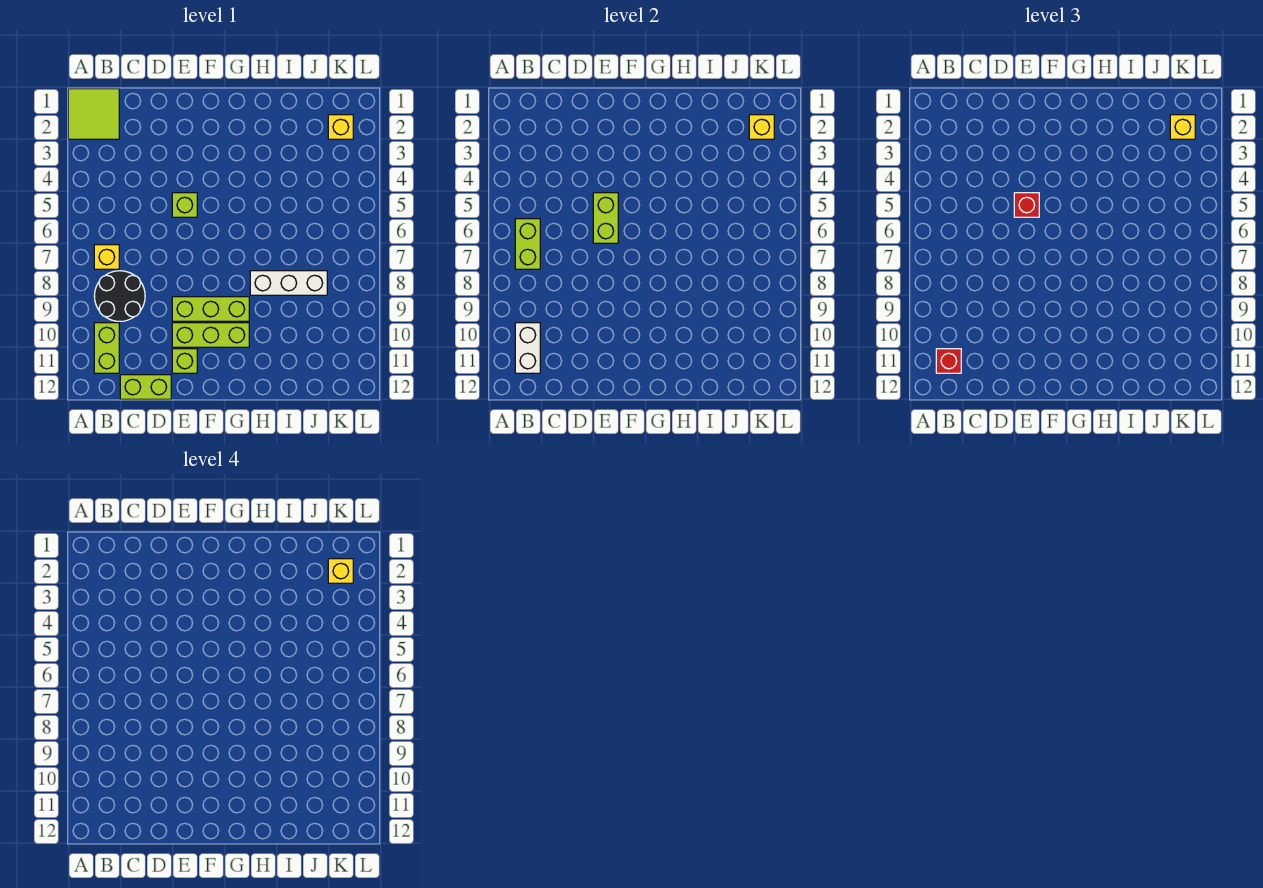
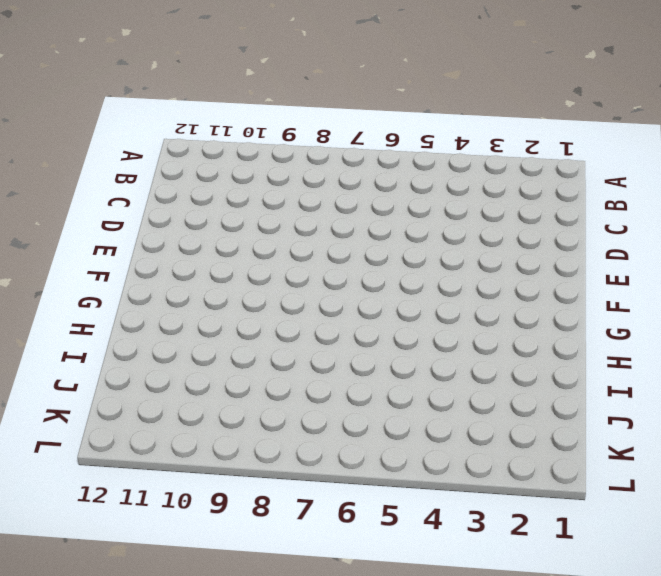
none -> lime 2x2 tile [68,89,119,139]
none -> yellow 1x1 brick [94,245,119,269]
none -> black 2x2 round brick [94,271,145,321]

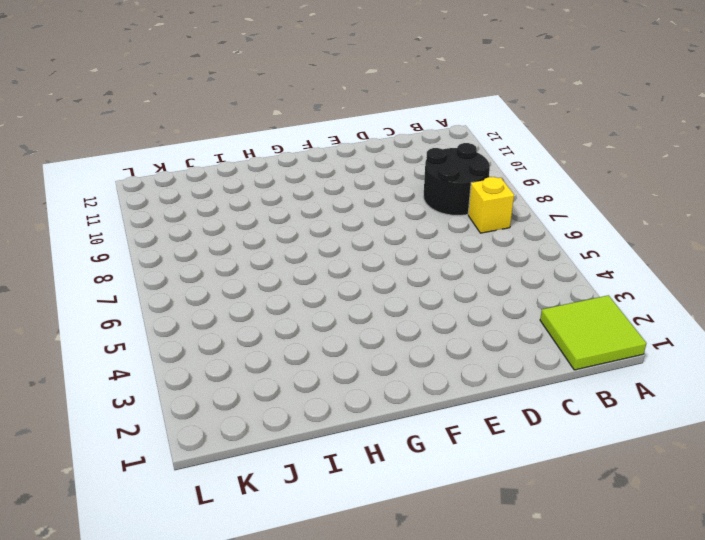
none -> lime 1x2 brick [94,323,119,373]
none -> lime 1x2 brick [120,375,171,399]
none -> lime 1x1 brick [172,193,197,217]

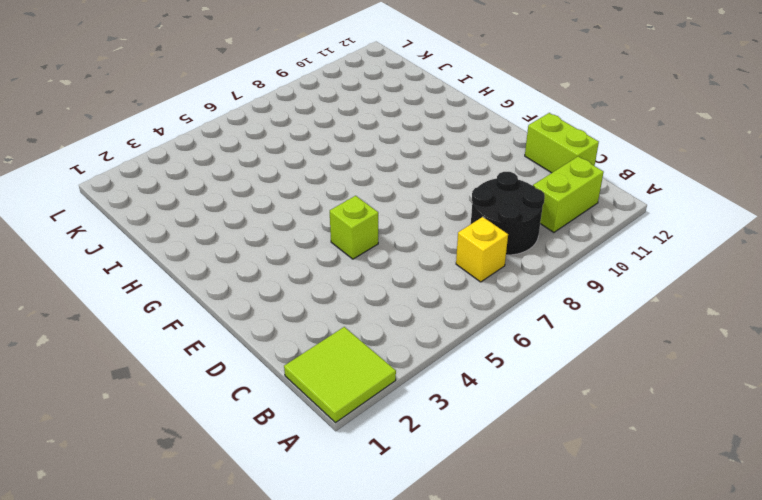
none -> lime 1x3 brick [172,297,249,321]
none -> lime 1x3 brick [172,323,249,347]
none -> lime 1x1 brick [172,349,197,373]

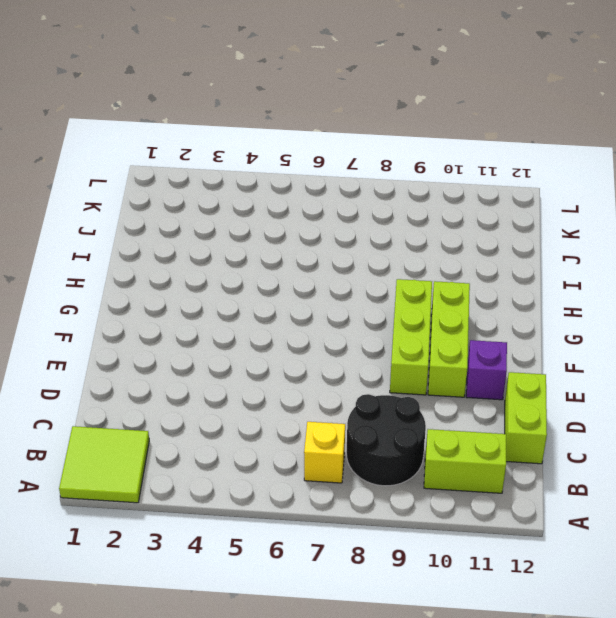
purple 1x1 brick [466,340,507,400] -> lime 1x1 brick [172,349,197,373]
none -> lime 1x1 brick [172,193,197,217]
none -> white 1x3 brick [250,271,327,295]
none -> yellow 1x1 brick [328,115,353,139]

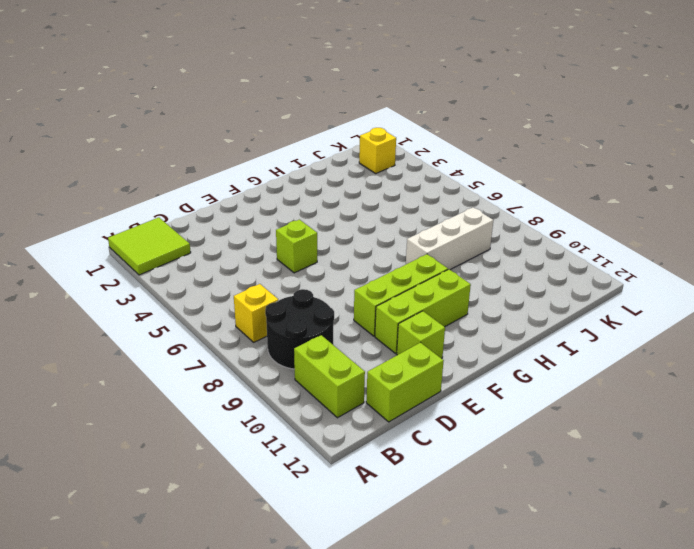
none -> lime 1x2 brick [515,219,540,269]
none -> white 1x2 brick [515,323,540,373]
none -> lime 1x2 brick [593,193,618,243]

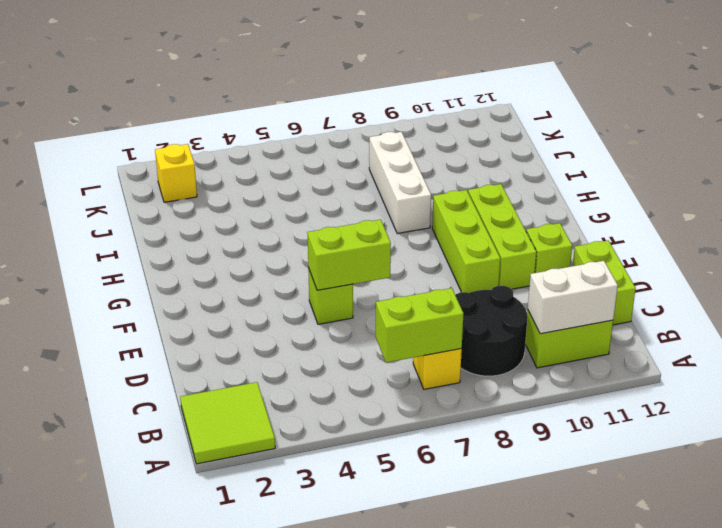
none -> yellow 1x1 brick [749,115,774,139]
none -> red 1x1 brick [936,349,961,373]
none -> red 1x1 brick [1014,193,1039,217]

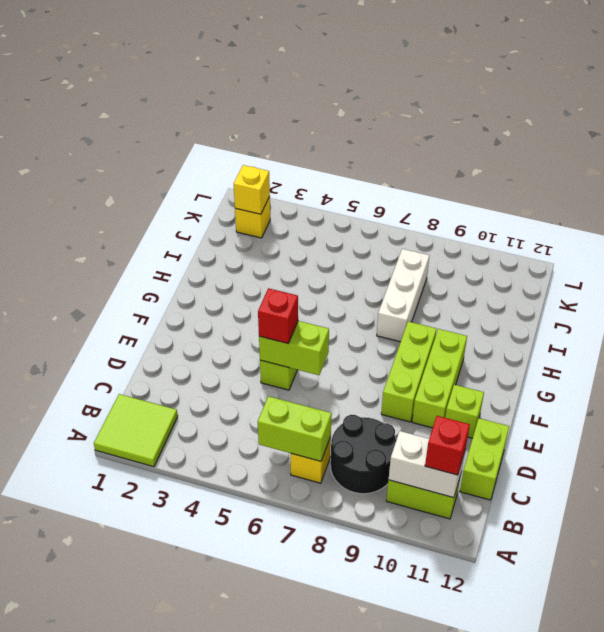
none -> yellow 1x1 brick [1170,115,1195,139]
none -> yellow 1x1 brick [328,559,353,583]

